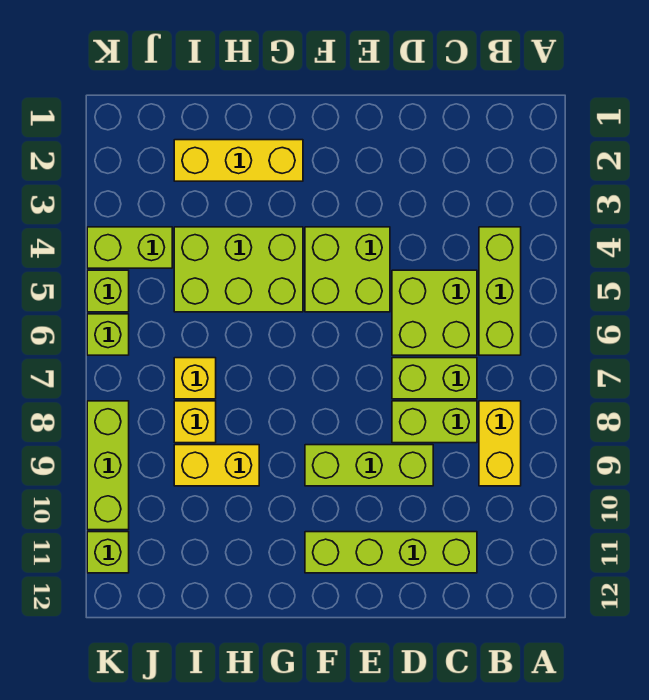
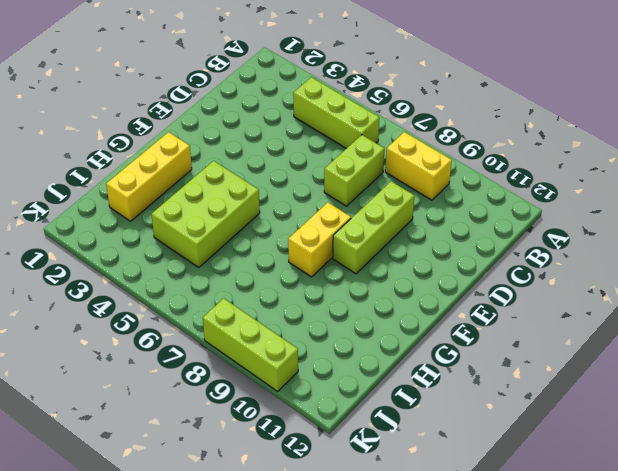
yellow 1x2 brick [288,202,351,277] -> yellow 1x2 brick moved to [174,445,259,486]
none -> lime 2x2 brick [392,270,477,355]
none -> lime 1x2 brick [392,401,477,443]
none -> lime 1x4 brick [305,532,477,573]

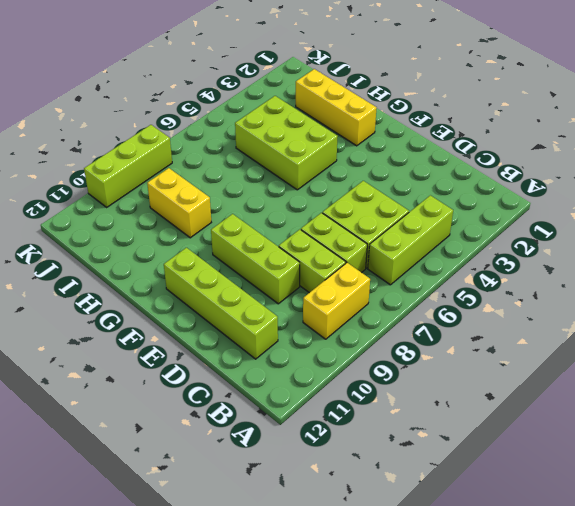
none -> lime 2x2 brick [305,227,390,312]
none -> yellow 1x1 brick [174,358,216,399]
none -> yellow 1x1 brick [174,401,216,443]

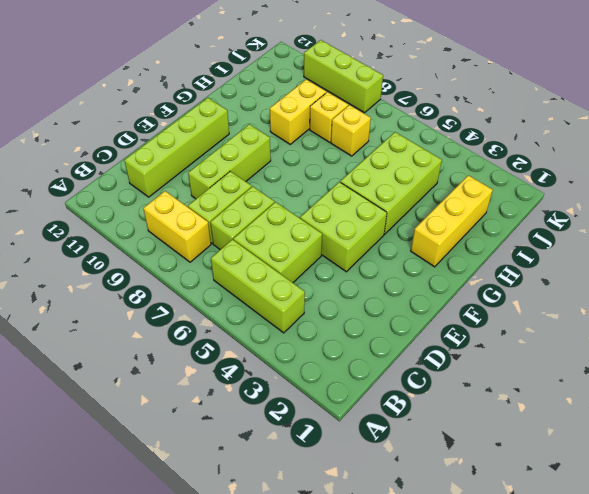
none -> lime 1x2 brick [87,227,172,268]
none -> lime 1x1 brick [87,270,129,312]
none -> lime 1x1 brick [87,314,129,355]

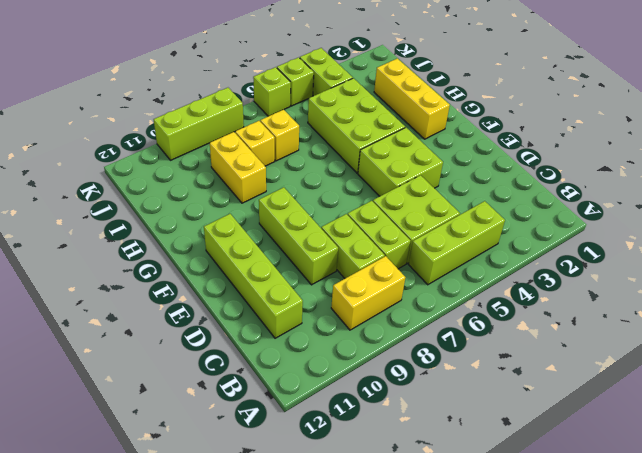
none -> lime 1x1 brick [87,532,129,573]

